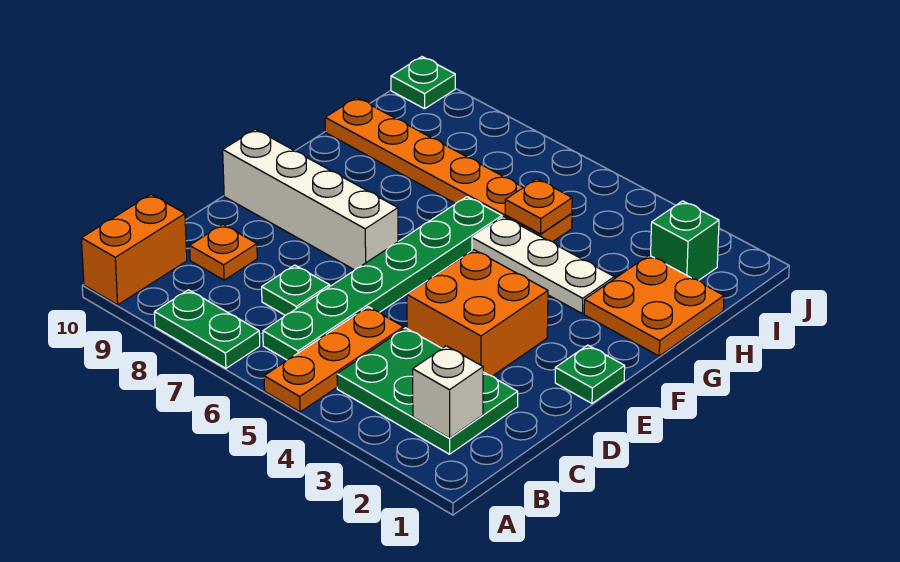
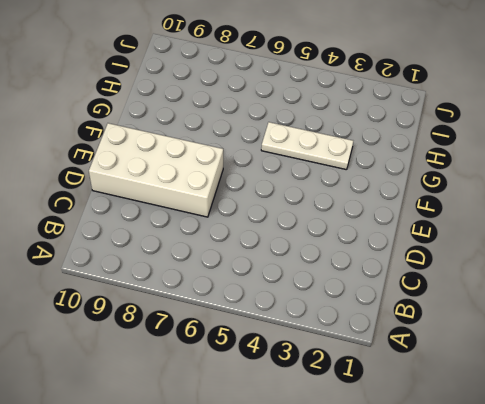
white 2x4 brick [89,123,223,217] -> white 1x4 brick [223,129,398,270]
none -> orange 1x3 plate [264,307,404,412]
none -> green 1x2 plate [154,290,260,368]
none -> orange 1x2 brick [81,194,187,305]

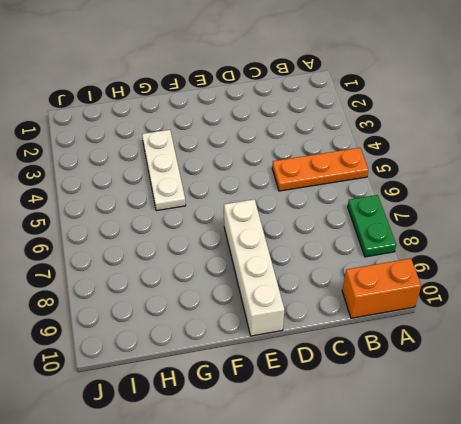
none -> green 2x3 plate [337,328,518,454]
none -> green 1x6 plate [263,197,502,360]
none -> green 1x1 plate [262,265,330,315]

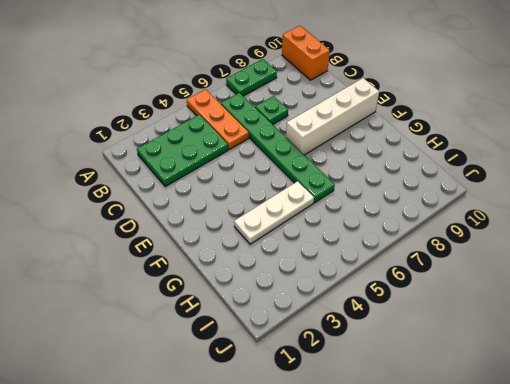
none -> orange 1x1 plate [190,224,257,280]
none -> orange 2x2 brick [407,250,548,376]
none -> green 1x1 plate [555,345,625,403]

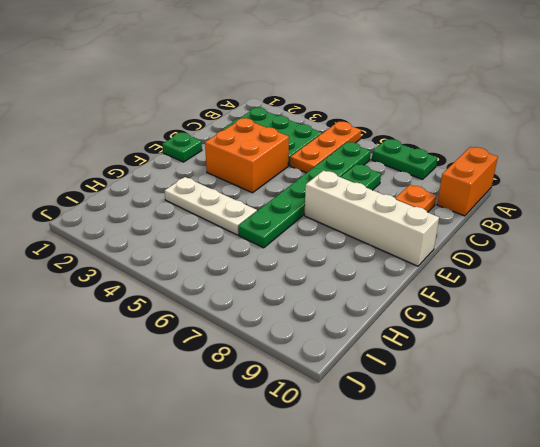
none -> orange 2x2 plate [584,255,724,356]
none -> orange 1x6 plate [325,98,572,242]
none -> green 1x1 brick [651,201,719,280]

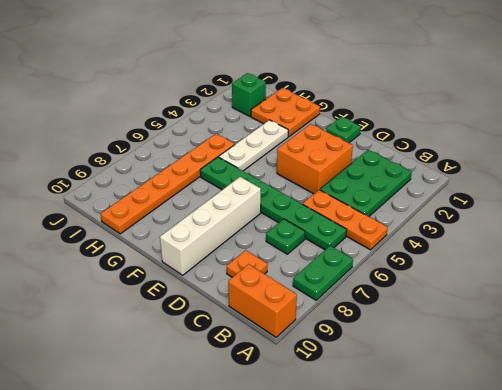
none -> green 1x1 plate [391,57,455,109]
none -> white 1x1 brick [413,346,483,438]
none -> orange 1x1 plate [505,179,572,234]

